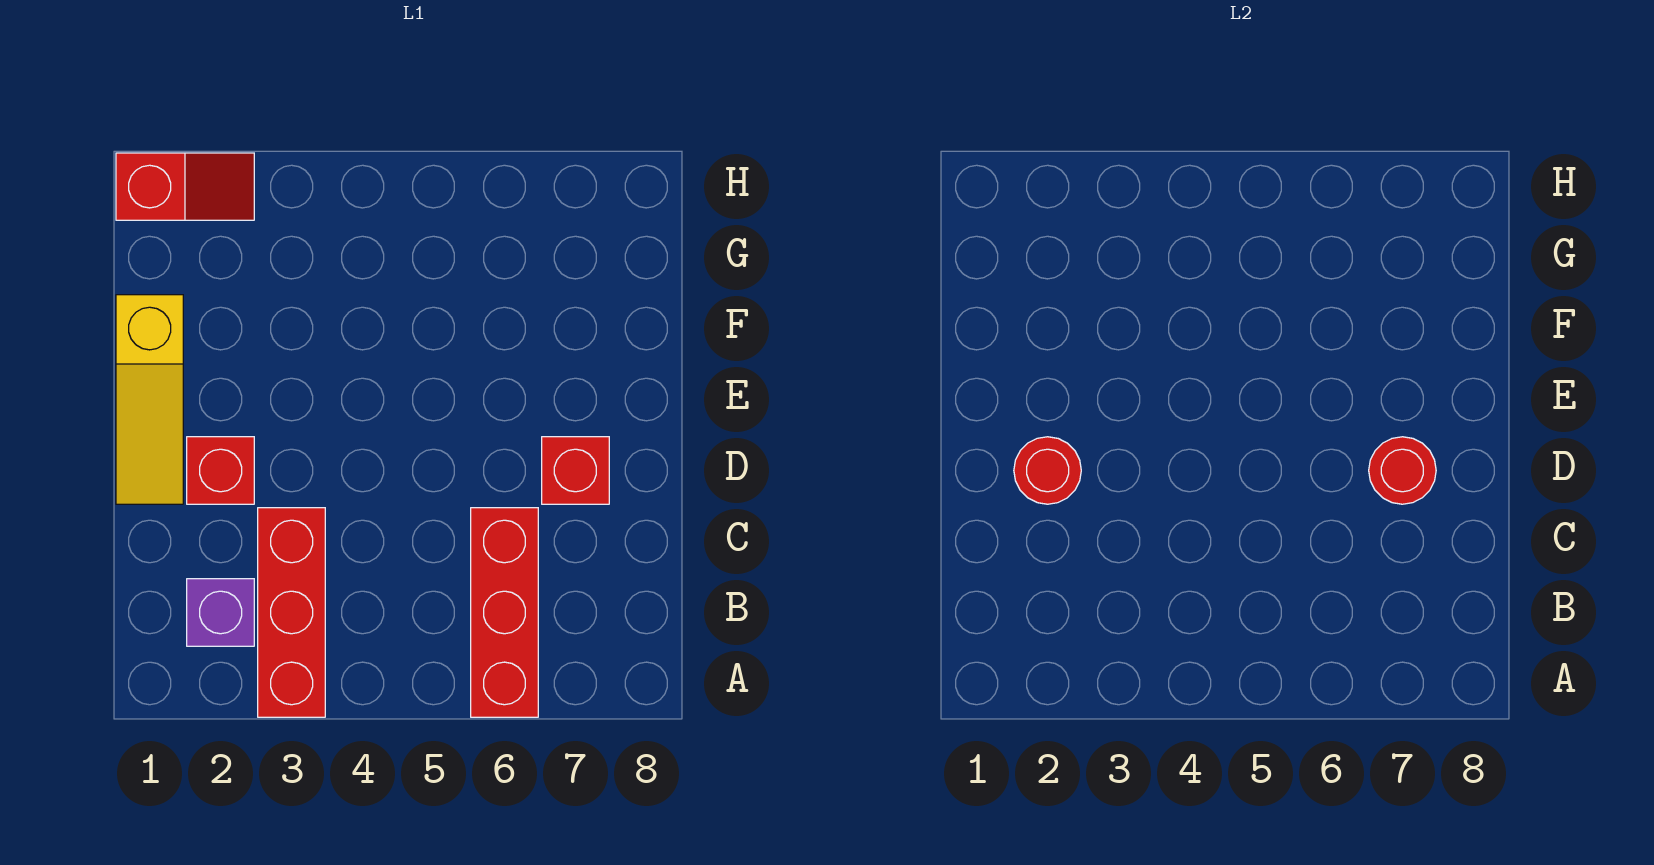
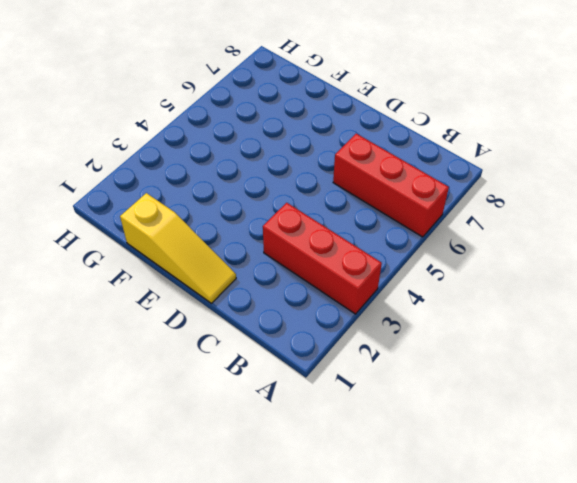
none -> purple 1x1 brick [187,579,254,646]
none -> red 1x1 brick [187,437,254,504]

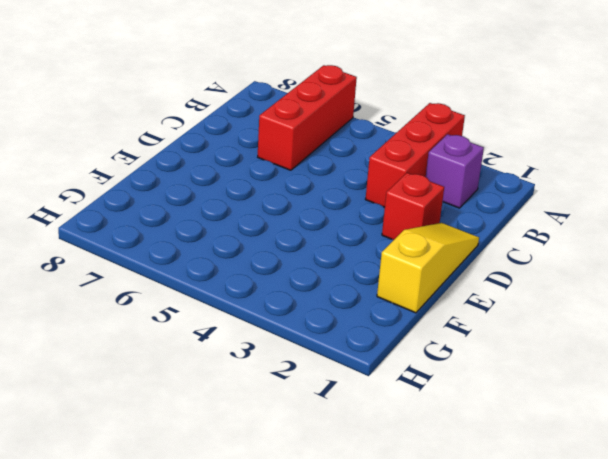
none -> red 1x1 brick [542,437,609,504]
none -> red 1x2 slope [116,153,254,220]

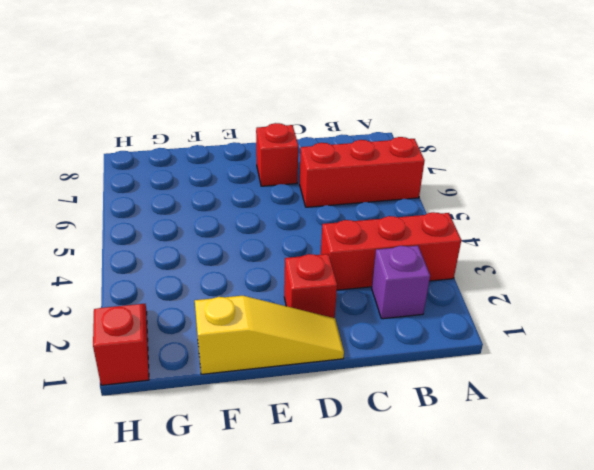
none -> red 1x1 round brick [1014,437,1081,504]
none -> red 1x1 round brick [1369,437,1436,504]

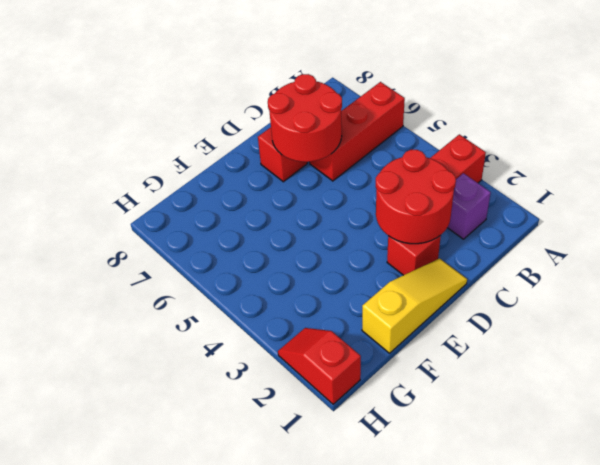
red 2x2 round brick [376,150,456,244] -> red 1x1 round brick [1014,437,1081,504]
red 2x2 round brick [268,74,342,162] -> red 1x1 round brick [1369,437,1436,504]

